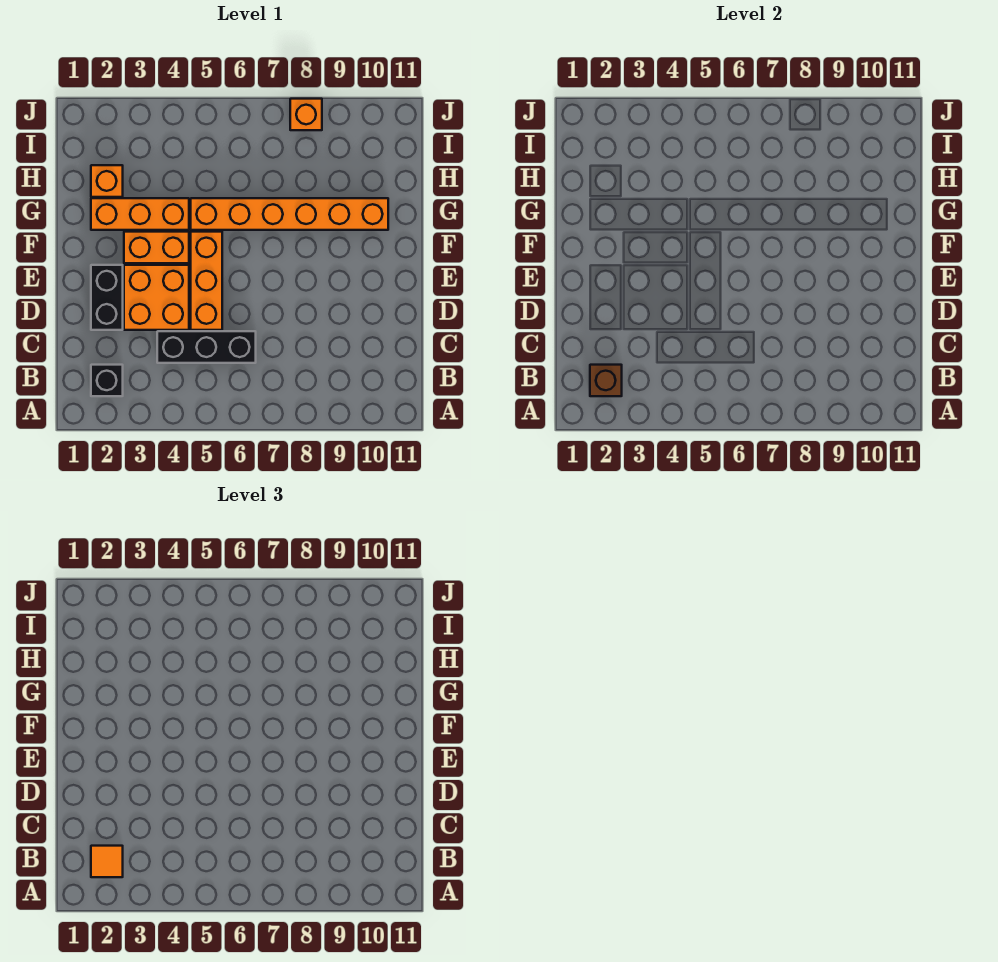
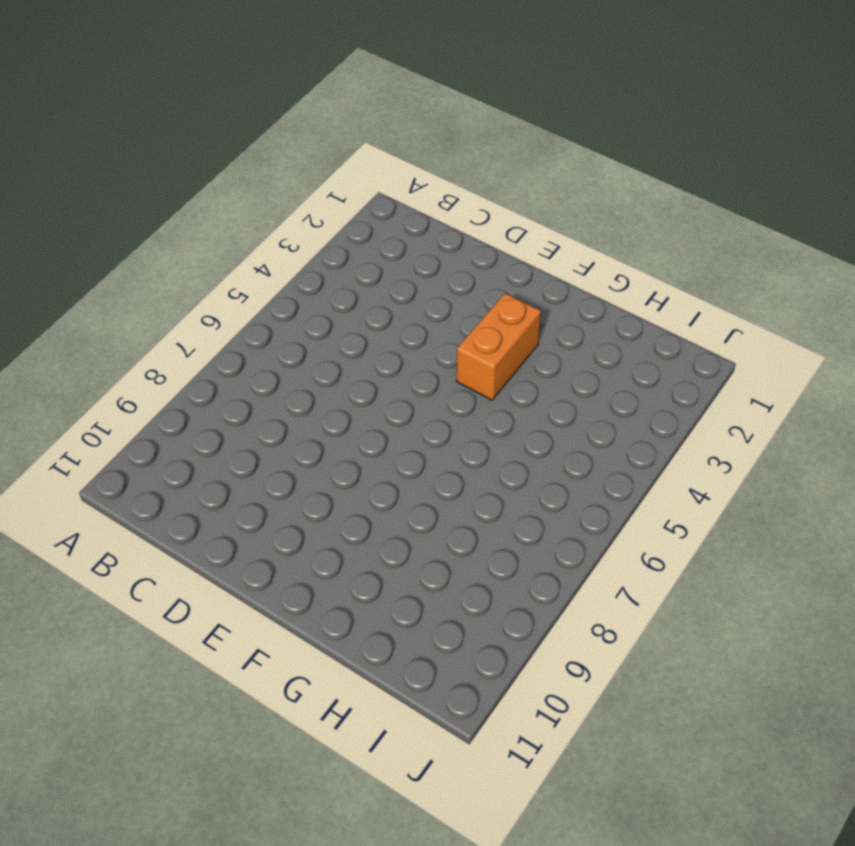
none -> black 1x1 brick [91,365,123,396]
none -> black 1x3 brick [157,331,256,363]
none -> black 1x2 brick [91,265,123,330]

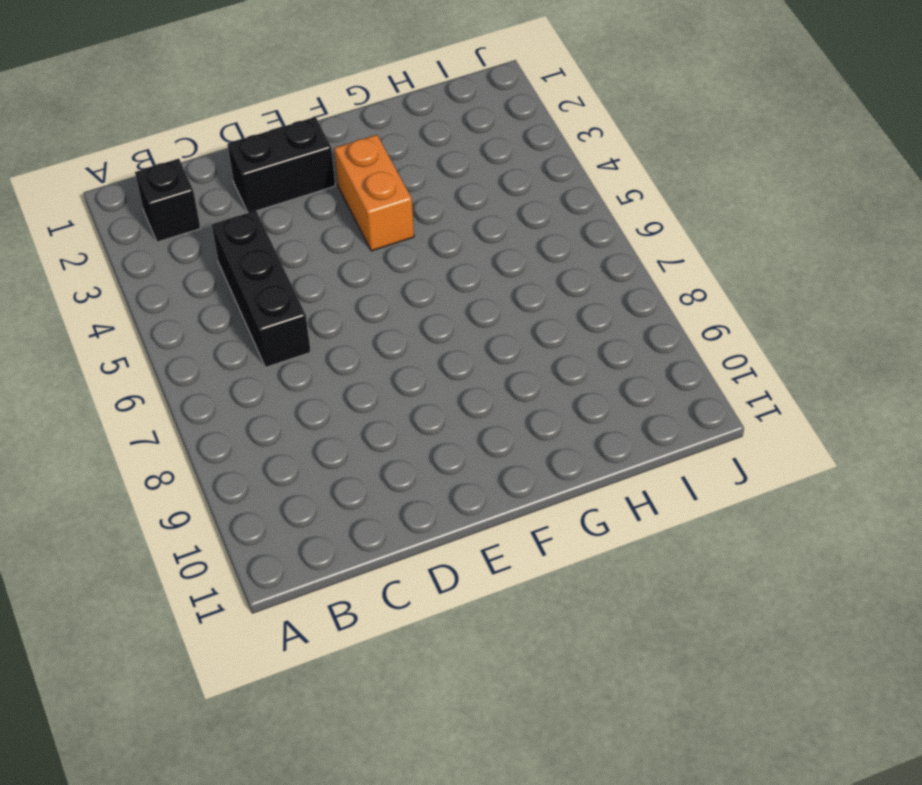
none -> orange 2x2 brick [124,265,189,330]
none -> orange 1x3 brick [191,232,222,330]
none -> orange 1x3 brick [91,198,189,230]

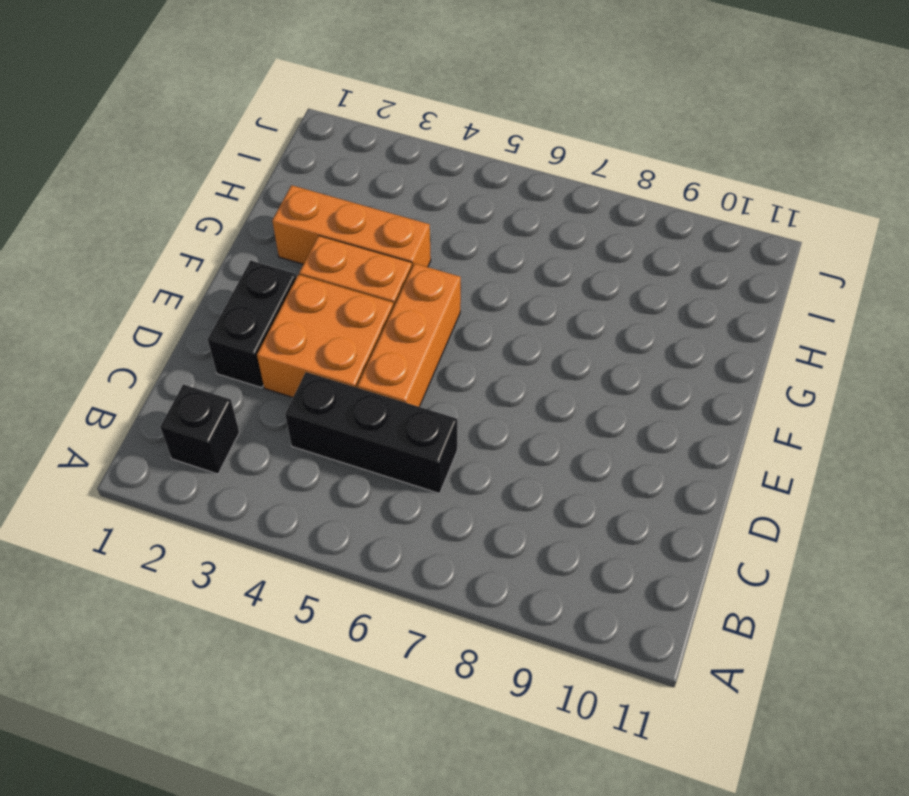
none -> orange 1x6 brick [191,198,388,230]
none -> orange 1x1 brick [91,165,123,197]
none -> orange 1x1 brick [290,99,322,130]

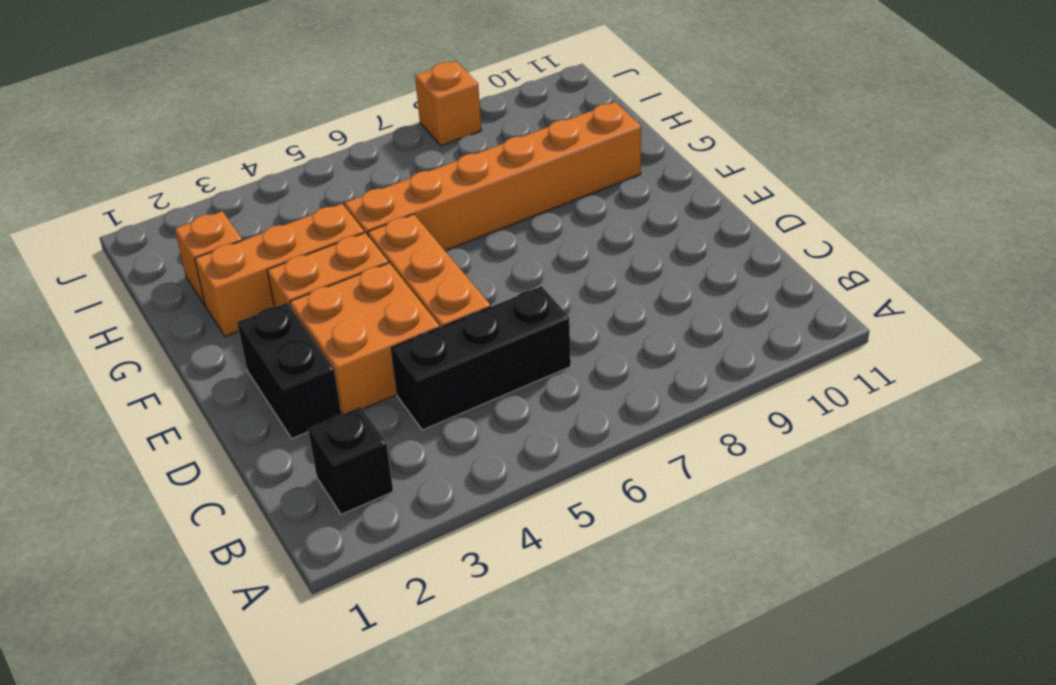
none -> brown 1x1 brick [590,365,622,396]
none -> orange 1x1 tile [91,846,123,877]

